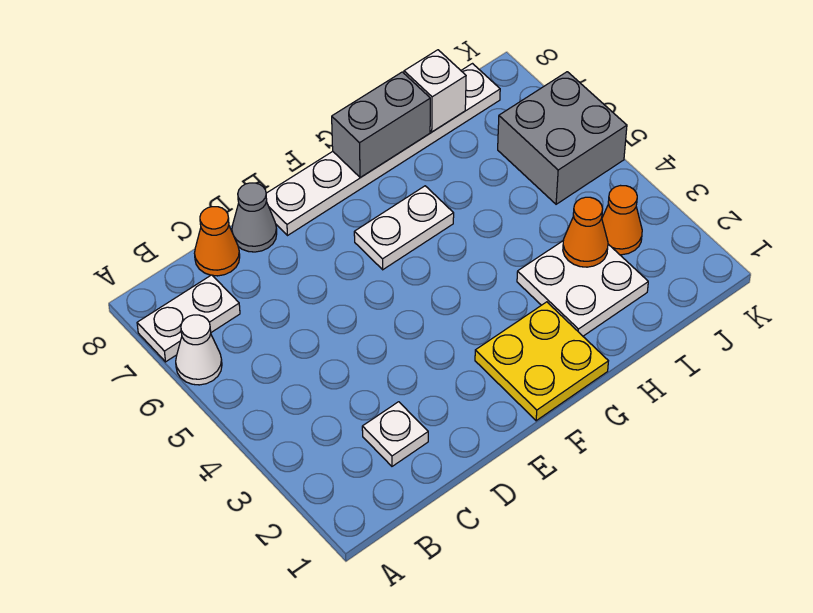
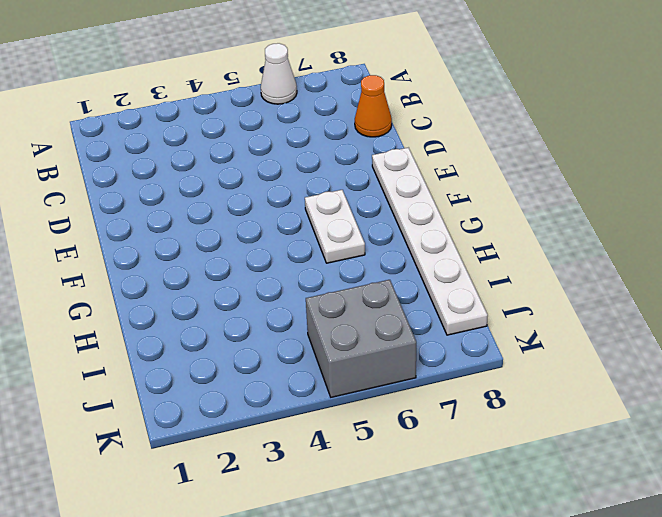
none -> white 1x2 plate [137,275,240,362]
none -> white 1x1 plate [362,402,428,466]
none -> grey 1x1 cone [232,183,277,252]

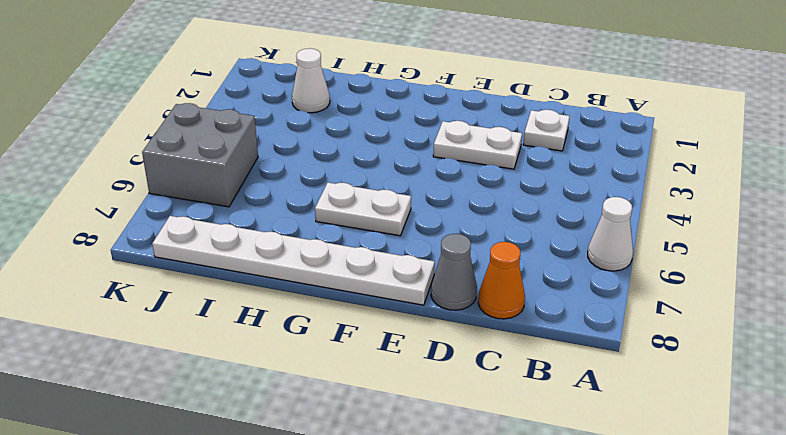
white 1x2 plate [433,121,522,169] -> white 1x2 plate moved to [137,275,240,362]
white 1x1 cone [292,48,330,113] -> white 2x2 plate [517,241,648,336]
none -> yellow 2x2 plate [475,302,608,421]
none -> orange 1x1 cone [602,186,642,255]
none -> grey 1x2 brick [332,72,430,177]

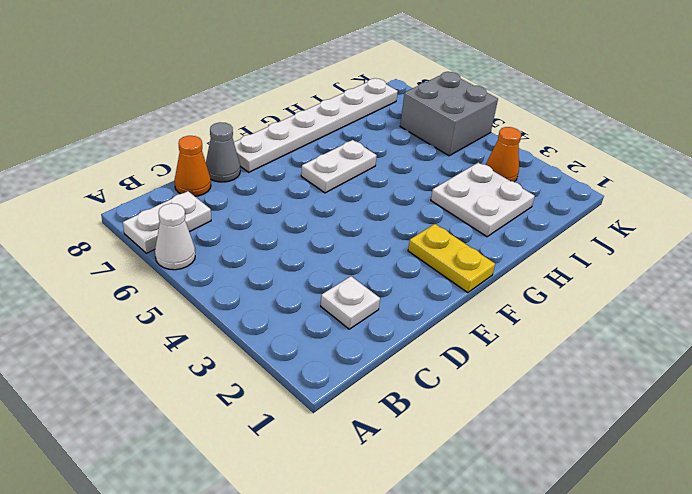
yellow 1x2 plate [408,224,495,293] -> yellow 2x2 plate [475,302,608,421]
none -> grey 1x2 brick [332,72,430,177]
none -> orange 1x1 cone [563,197,608,267]
none -> white 1x1 brick [404,50,466,132]

